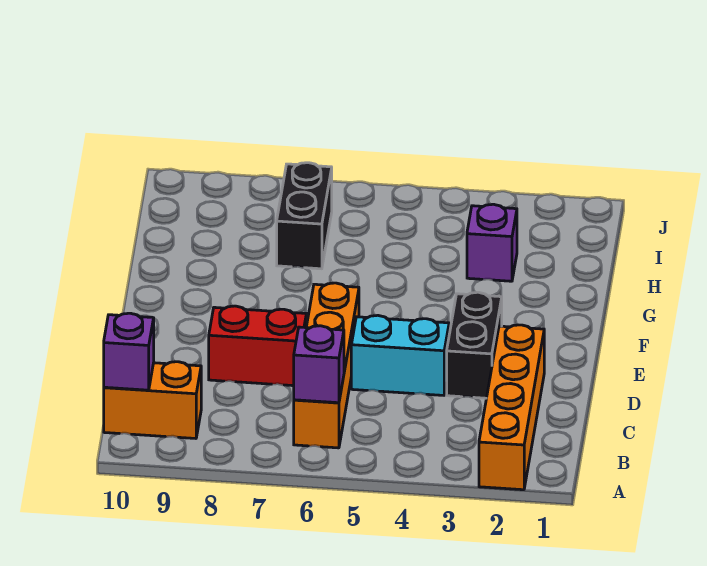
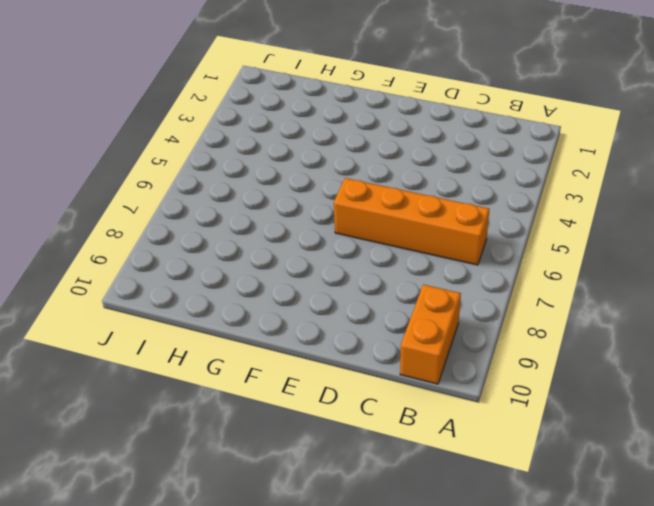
none -> orange 1x4 brick [479,325,544,490]
none -> black 1x2 brick [447,292,502,398]

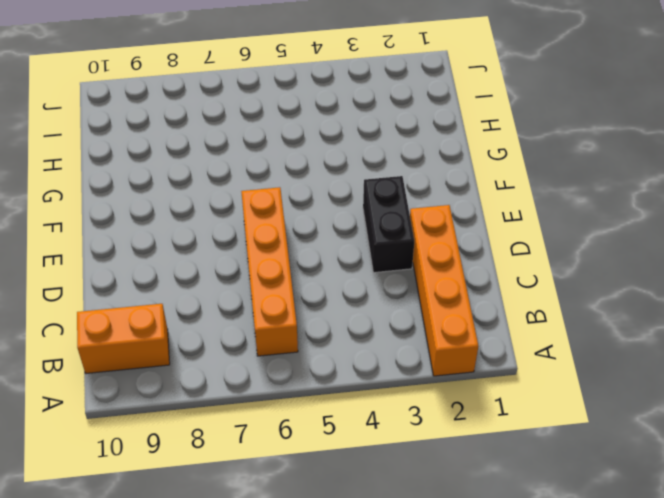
none -> cyan 1x2 brick [351,315,449,395]
none -> red 1x2 brick [209,306,306,386]

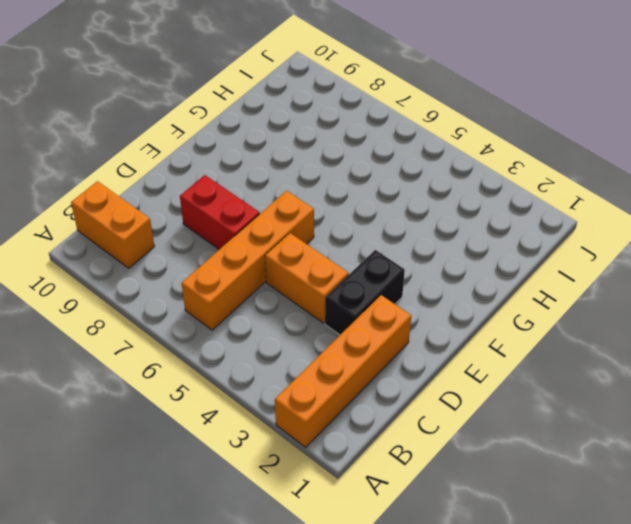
orange 1x2 brick [265,233,349,323] -> cyan 1x2 brick [351,315,449,395]
none -> purple 1x1 brick [467,204,517,281]
none -> black 1x2 brick [277,163,332,269]

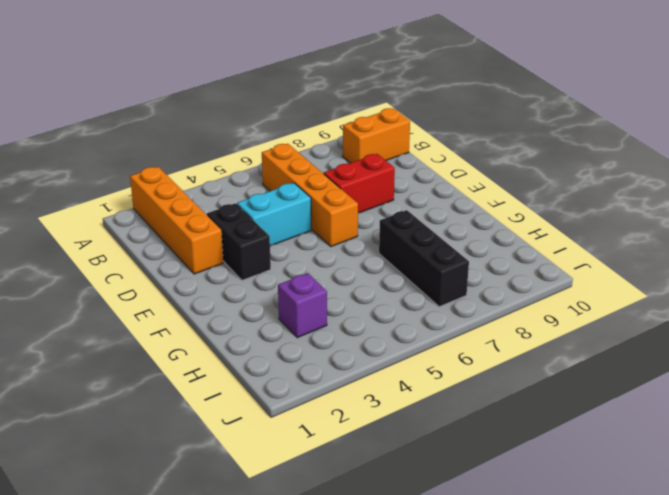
black 1x3 brick [379,210,469,307] -> black 1x2 brick [277,163,332,269]
none -> purple 1x1 brick [294,326,344,403]
none -> purple 1x1 brick [104,313,154,390]

